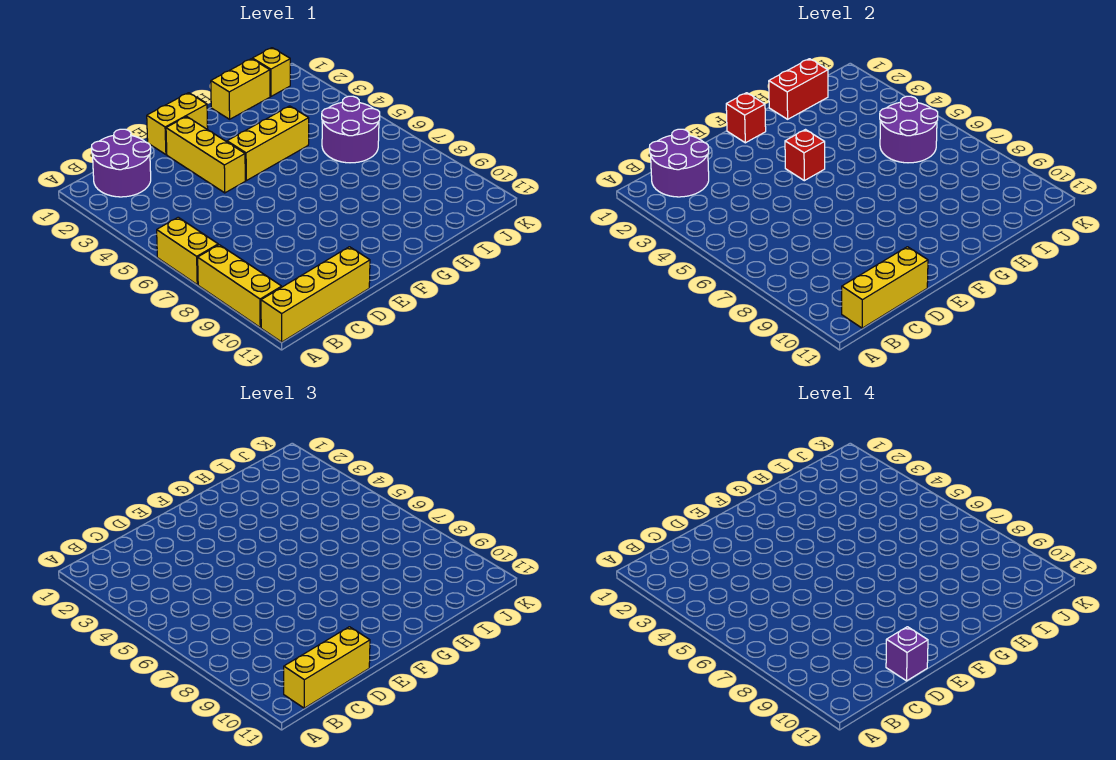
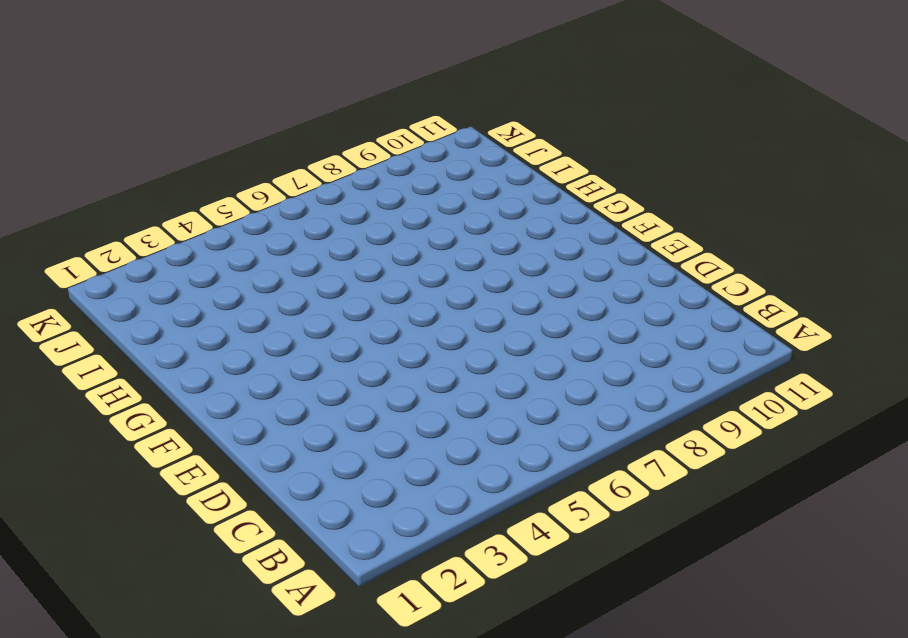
none -> yellow 1x2 brick [157,217,218,285]
none -> yellow 1x3 brick [198,245,282,327]
none -> yellow 1x4 brick [261,247,370,342]

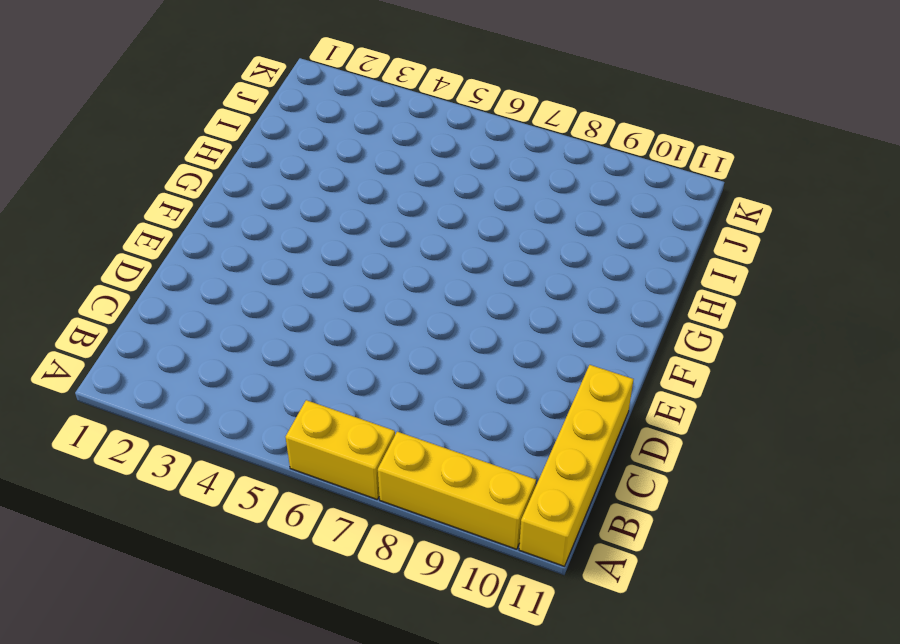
none -> purple 2x2 round brick [91,129,151,197]
none -> yellow 1x2 brick [147,93,208,155]
none -> yellow 1x3 brick [166,117,245,193]

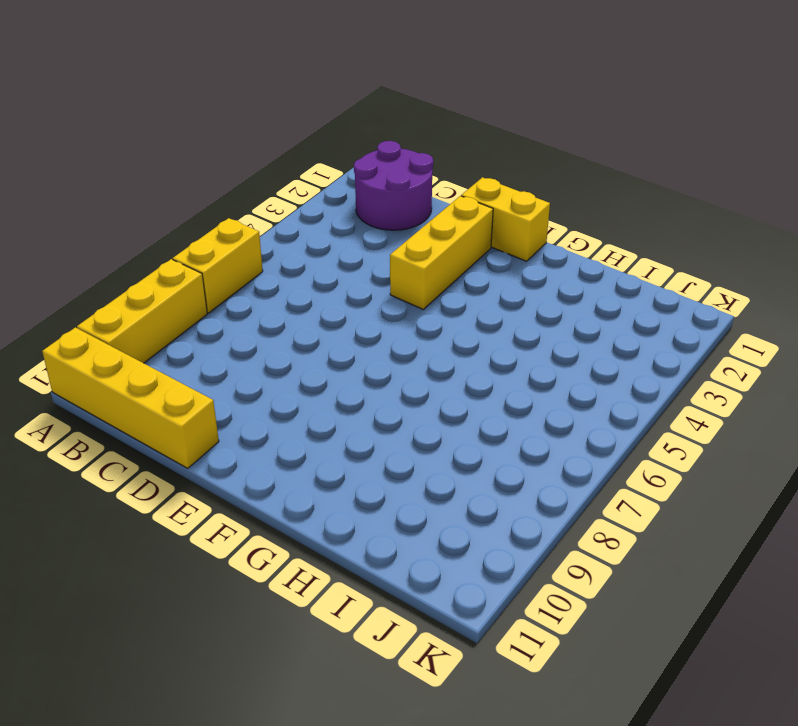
none -> yellow 1x3 brick [227,106,309,181]
none -> yellow 1x2 brick [211,59,270,119]
none -> purple 2x2 round brick [322,96,380,163]

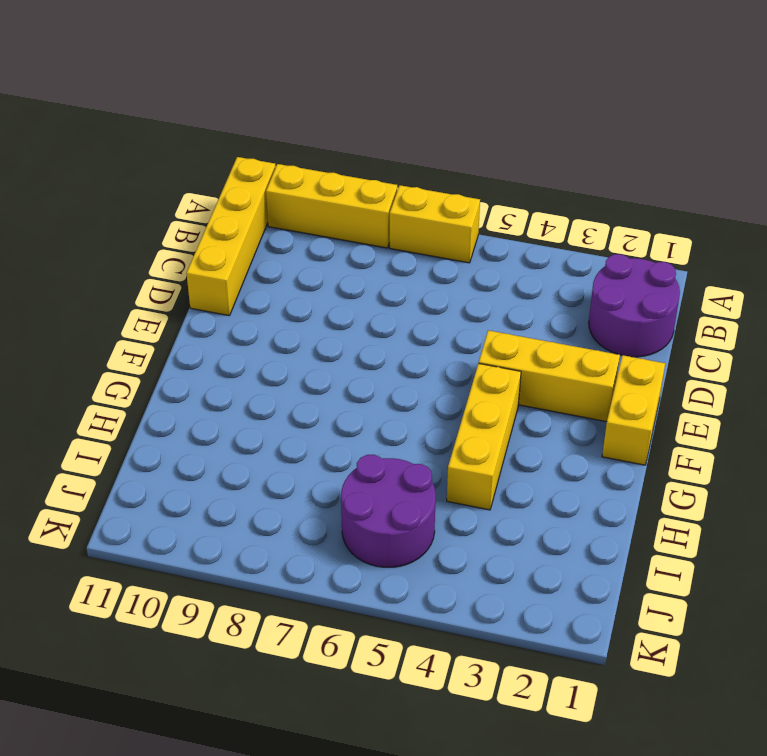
none -> yellow 1x2 brick [211,59,270,119]
none -> yellow 1x1 brick [252,48,290,96]
none -> purple 2x2 round brick [649,129,709,197]

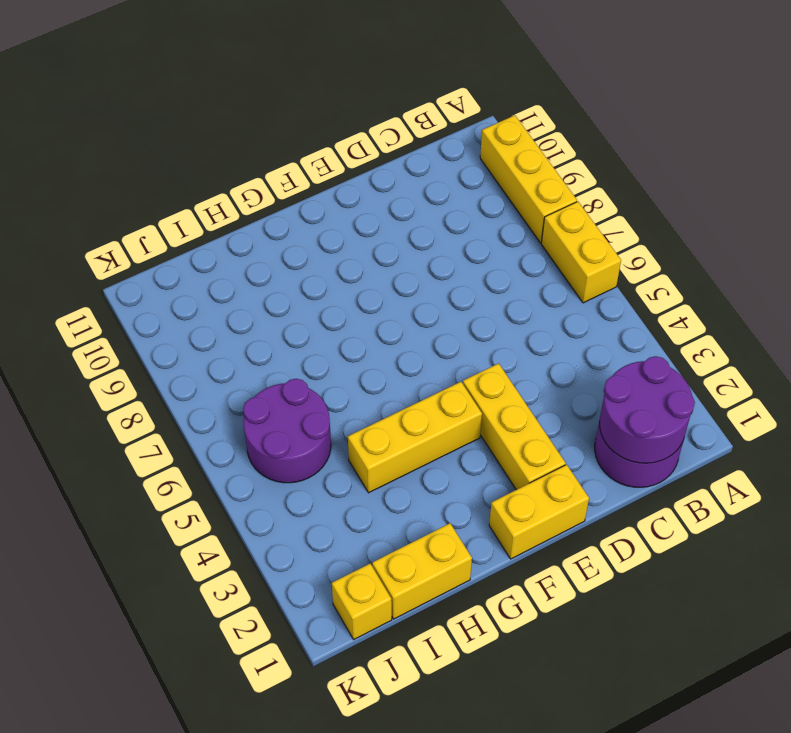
none -> yellow 1x4 brick [261,247,370,342]
none -> yellow 1x3 brick [842,247,928,328]
none -> red 1x1 brick [726,93,766,143]

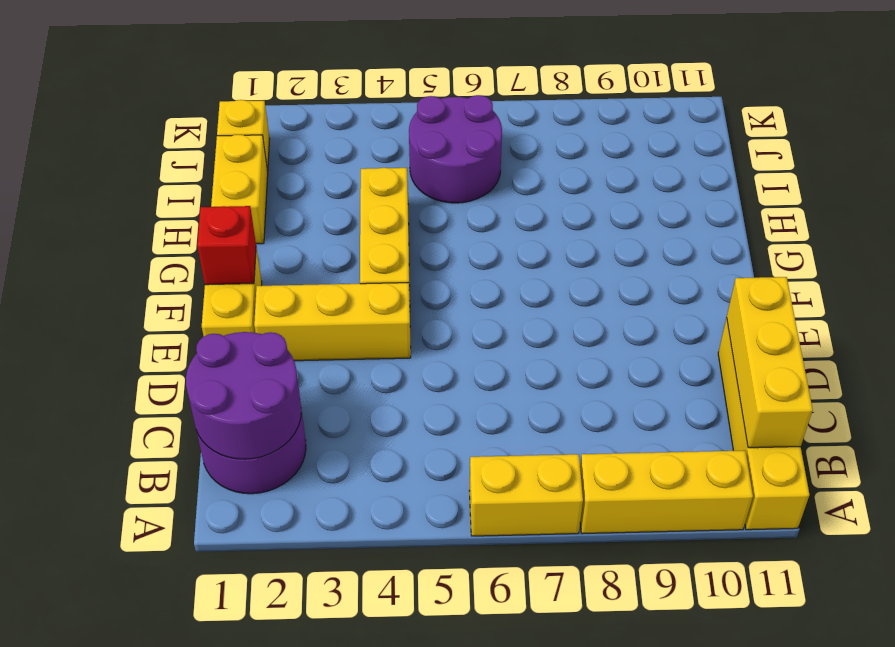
none -> red 1x1 brick [785,130,825,181]
none -> red 1x2 brick [769,59,828,119]
none -> purple 2x2 round brick [880,96,938,163]

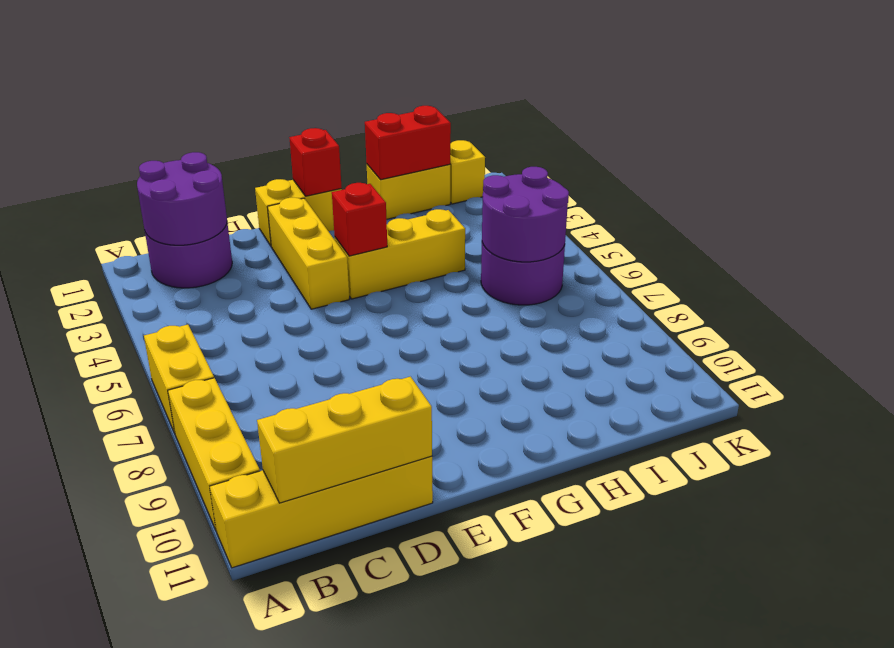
none -> yellow 1x3 brick [284,627,370,708]
none -> purple 1x1 brick [886,627,928,681]

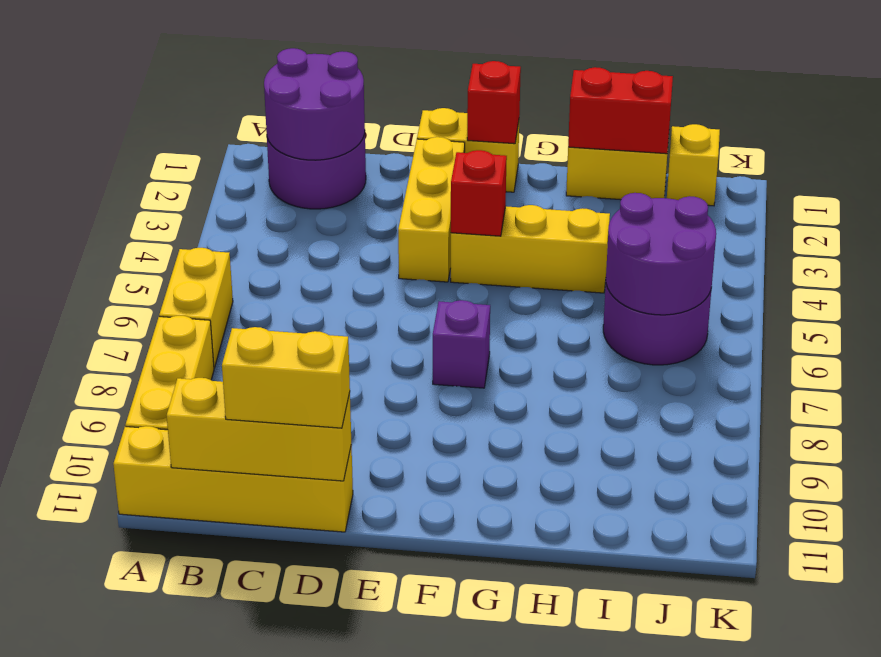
yellow 1x2 brick [222,327,350,428] -> yellow 1x3 brick [284,627,370,708]
purple 1x1 brick [433,300,490,388] -> purple 1x1 brick moved to [886,627,928,681]

